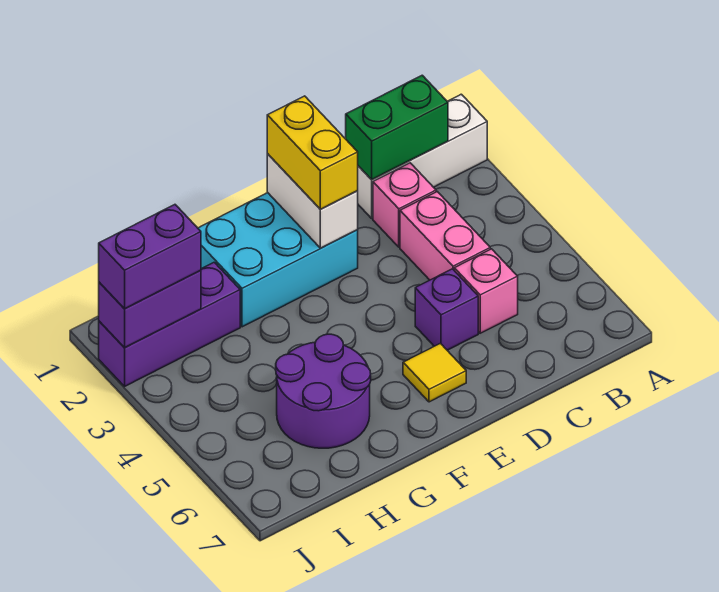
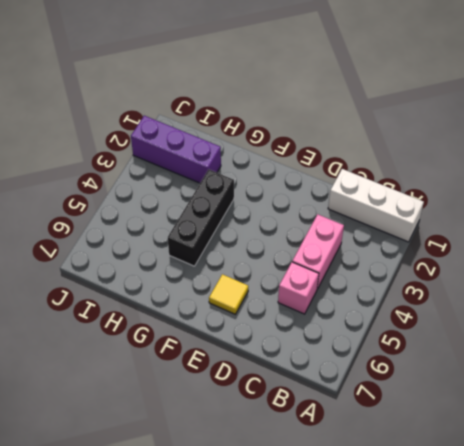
black 1x3 brick [168,170,234,266] -> purple 2x2 round brick [276,334,371,448]
none -> pink 1x1 brick [373,163,436,247]
none -> purple 1x1 brick [415,269,478,350]
none -> cyan 2x3 brick [198,193,358,327]

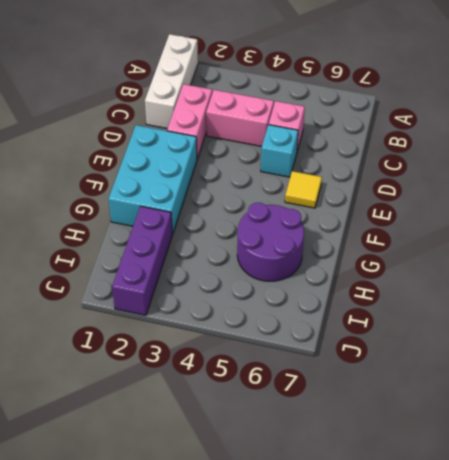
pink 1x2 brick [167,84,212,159] -> pink 1x1 brick [373,163,436,247]
cyan 1x1 brick [261,125,298,177] -> purple 1x1 brick [415,269,478,350]
none -> green 1x2 brick [346,75,448,180]
none -> white 1x2 brick [267,154,358,248]
none -> purple 1x2 brick [99,270,201,347]

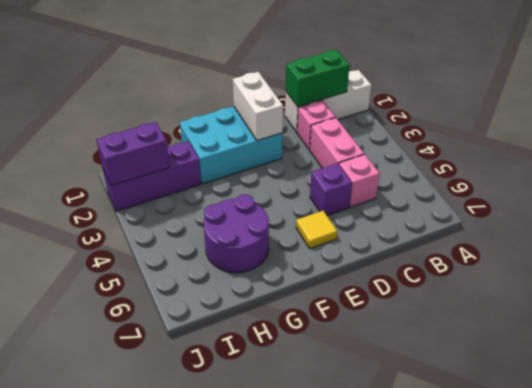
none -> yellow 1x2 brick [267,96,358,209]
none -> purple 1x2 brick [99,205,201,309]

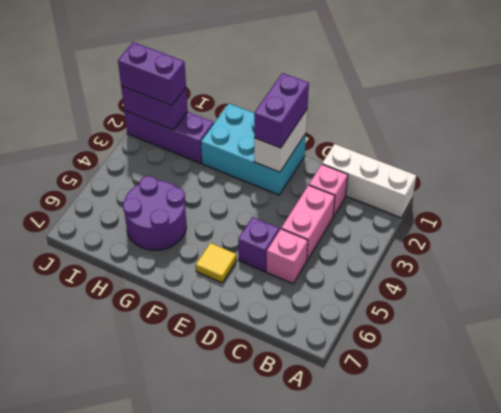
purple 1x2 brick [254,73,309,148] -> yellow 1x2 brick [267,96,358,209]
none -> green 1x2 brick [346,75,448,180]

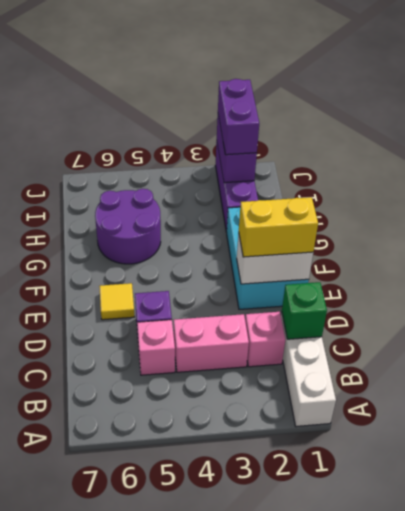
green 1x1 brick [282,282,327,339] -> green 1x2 brick [346,75,448,180]

